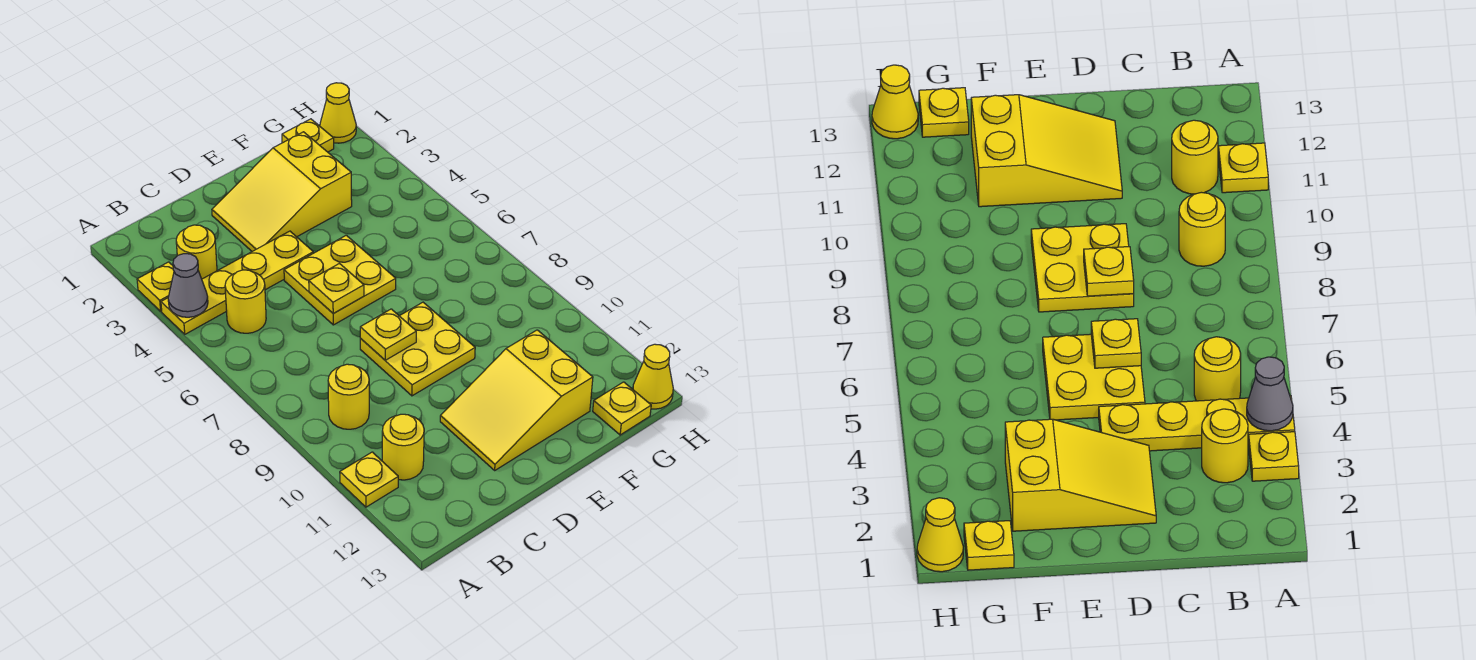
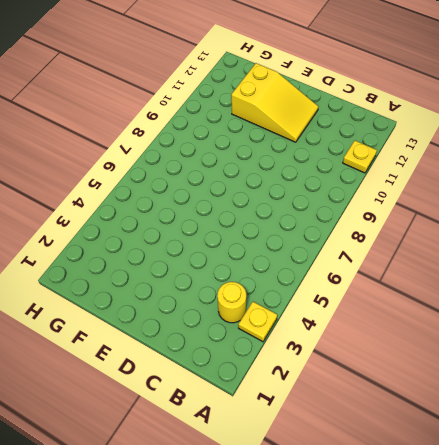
none -> yellow 1x4 plate [161,231,313,334]
none -> yellow 1x1 round brick [225,270,266,333]
none -> yellow 1x1 round brick [328,364,369,429]

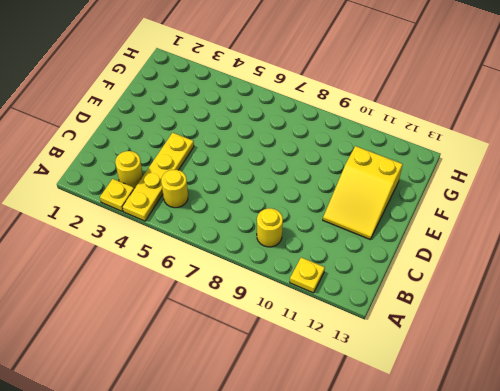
none -> yellow 1x1 round brick [382,414,424,480]
none -> yellow 2x3 slope [212,132,352,251]
none -> yellow 2x2 plate [284,235,396,325]

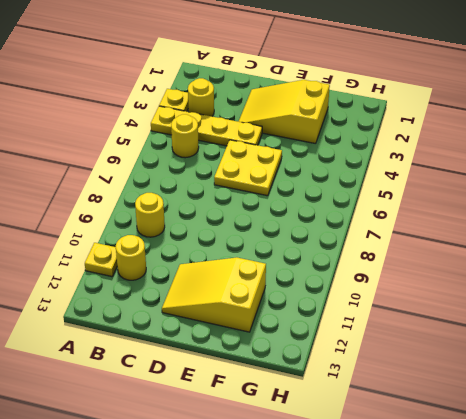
none -> yellow 2x2 plate [360,302,475,396]
none -> yellow 1x1 plate [282,119,334,152]
none -> yellow 1x1 plate [593,382,651,435]

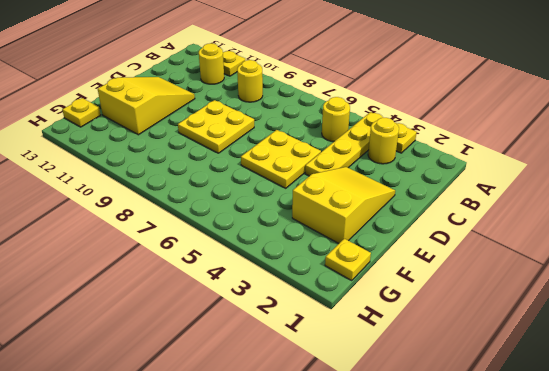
none -> yellow 1x1 cone [320,83,356,143]
none -> yellow 1x1 cone [633,344,673,409]
none -> grey 1x1 cone [168,254,208,317]

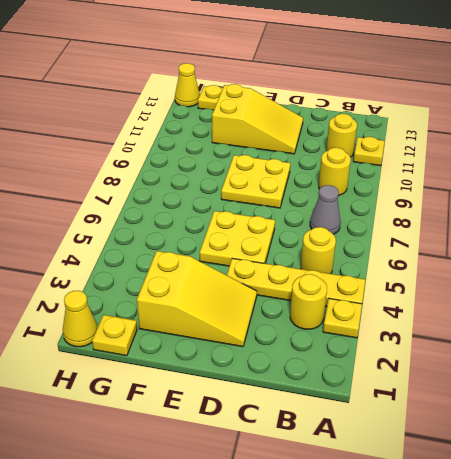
grey 1x1 cone [310,185,341,234] -> grey 1x1 cone moved to [168,254,208,317]
none -> yellow 1x1 plate [309,264,364,313]
none -> yellow 1x1 plate [360,309,416,360]

